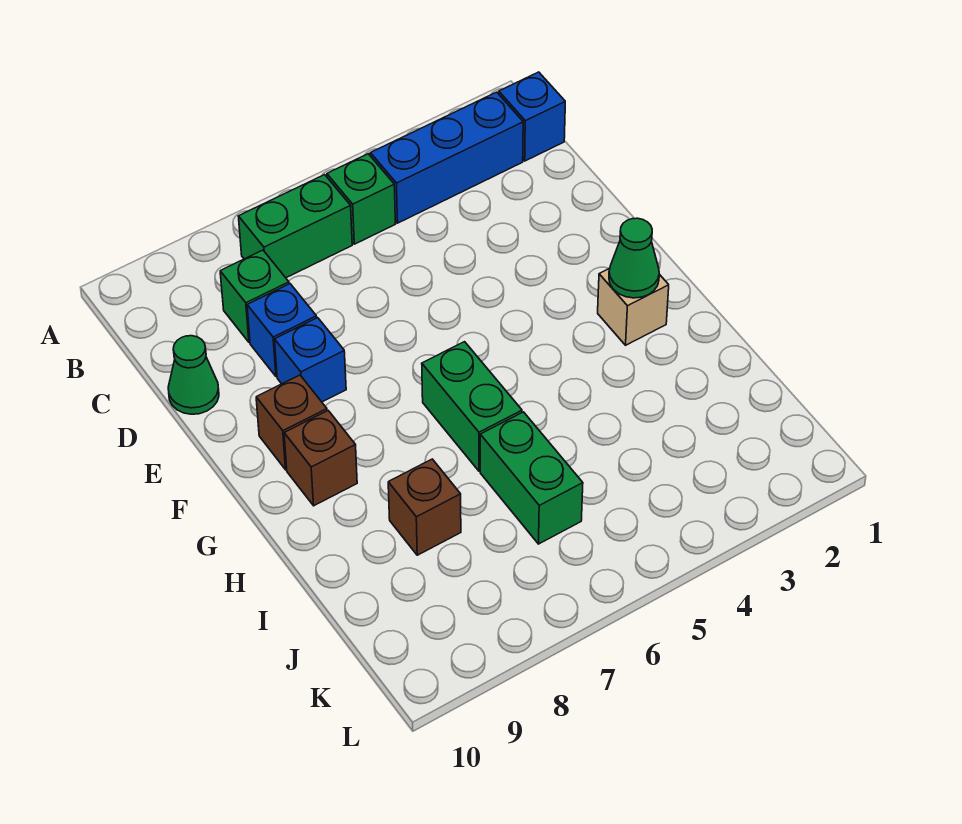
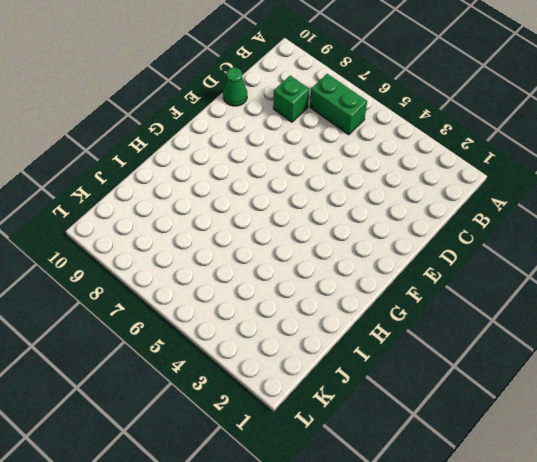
none -> blue 1x1 brick [499,72,565,161]
none -> blue 1x3 brick [370,92,523,223]
none -> green 1x1 brick [327,154,395,244]

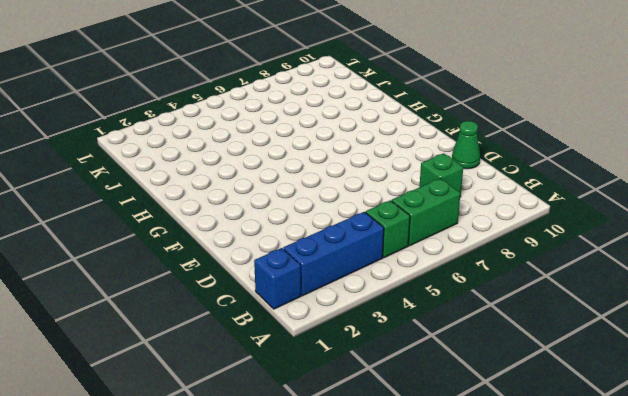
none -> blue 1x1 brick [247,284,317,377]
none -> blue 1x1 brick [275,318,346,402]
none -> brown 1x1 brick [256,375,327,470]

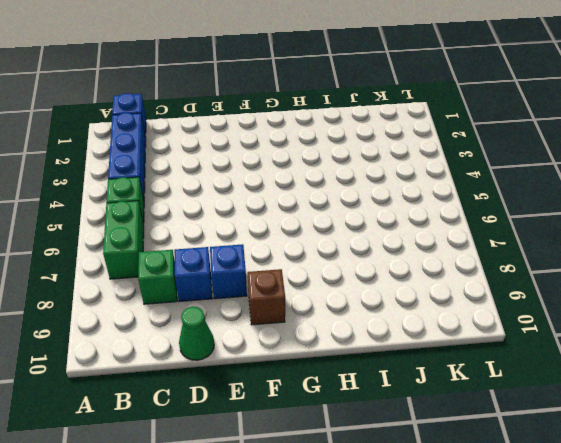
none -> tan 1x1 brick [598,268,669,345]
none -> green 1x2 brick [422,342,522,471]
none -> brown 1x1 brick [284,411,357,506]

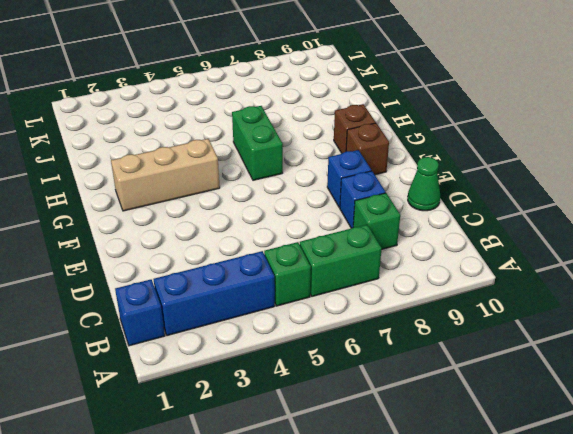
tan 1x3 brick [111,139,220,211] -> tan 1x1 brick [598,268,669,345]
none -> green 1x2 brick [480,412,583,544]
none -> brown 1x1 brick [388,459,461,555]
none -> green 1x1 cone [609,218,659,298]

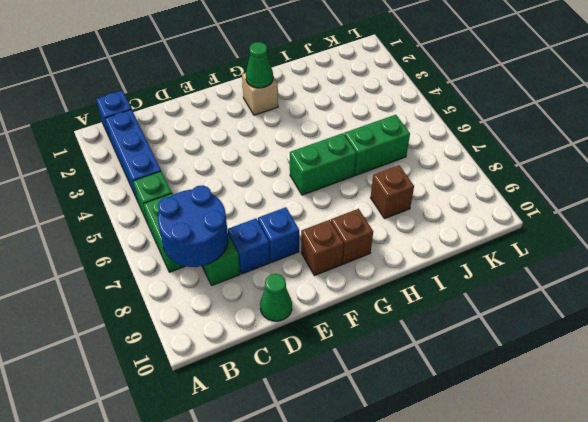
blue 2x2 round brick [158,185,228,267] -> none

